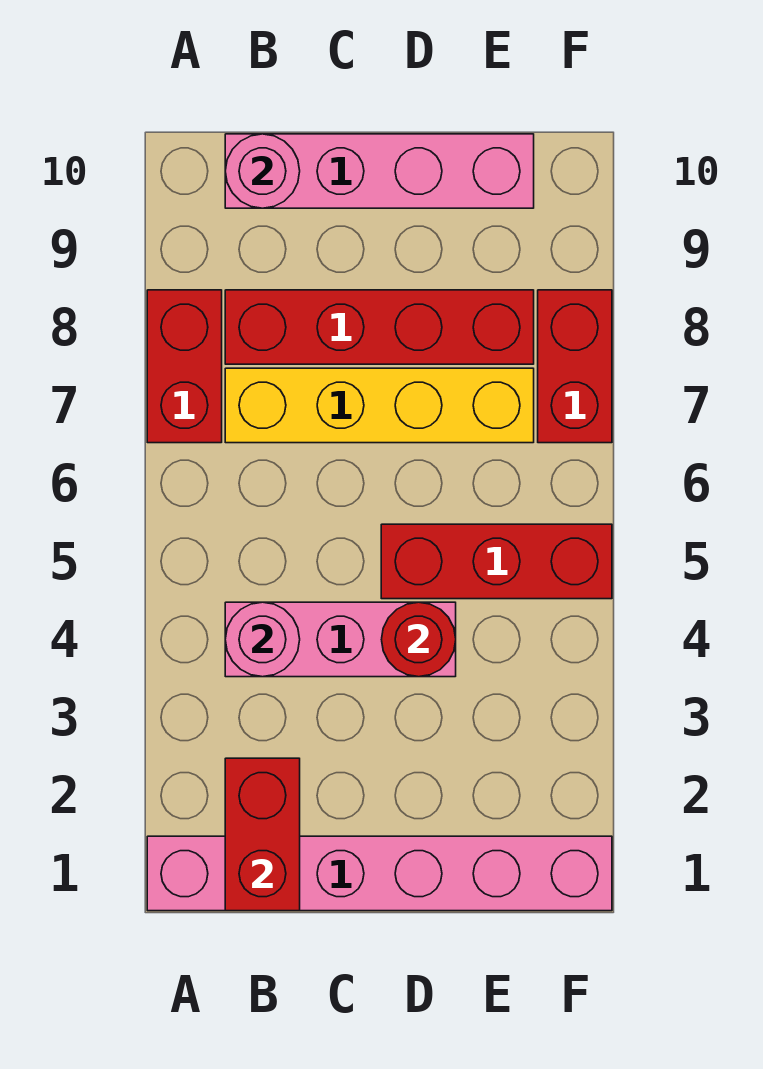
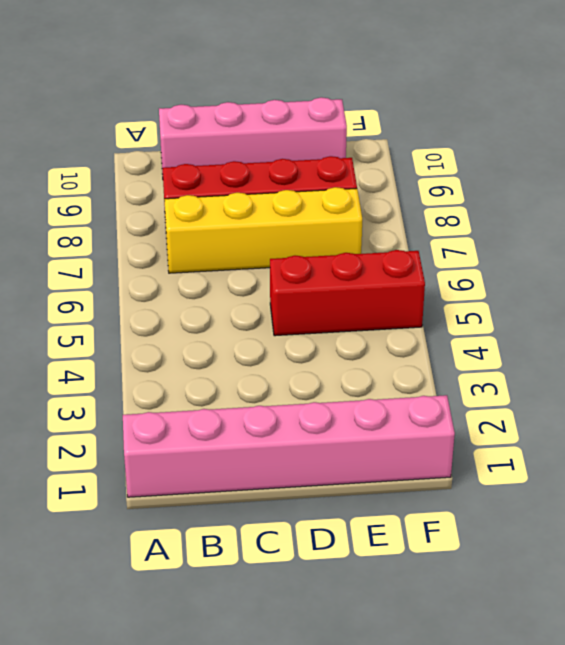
none -> red 1x2 brick [147,290,222,443]
none -> pink 1x3 brick [225,602,456,677]
none -> red 1x2 brick [538,290,612,443]

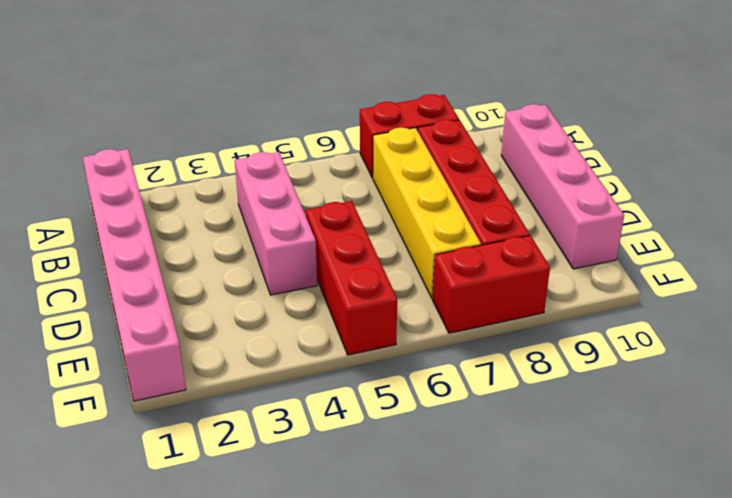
none -> red 1x2 brick [225,758,300,911]
none -> pink 1x1 round brick [225,602,300,677]
none -> pink 1x1 round brick [225,134,300,208]

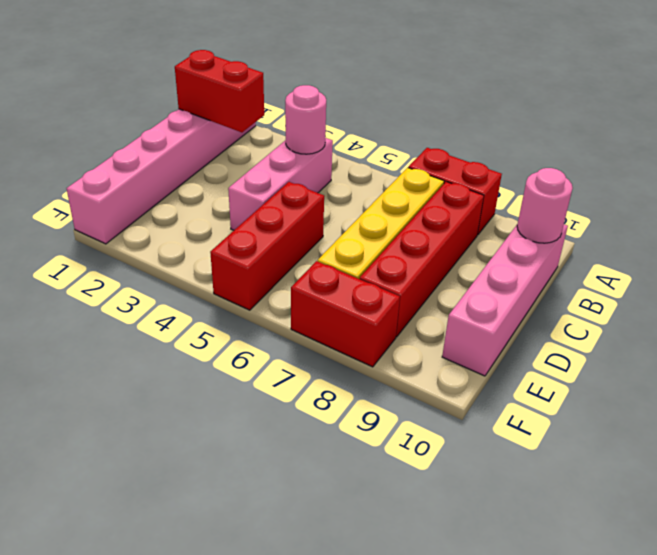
none -> red 1x1 round brick [382,602,456,677]

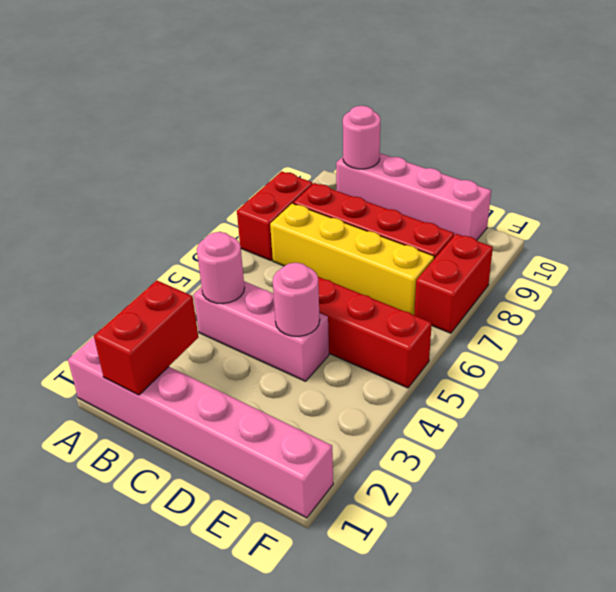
pink 1x1 round brick [273,263,320,336] -> red 1x1 round brick [382,602,456,677]

